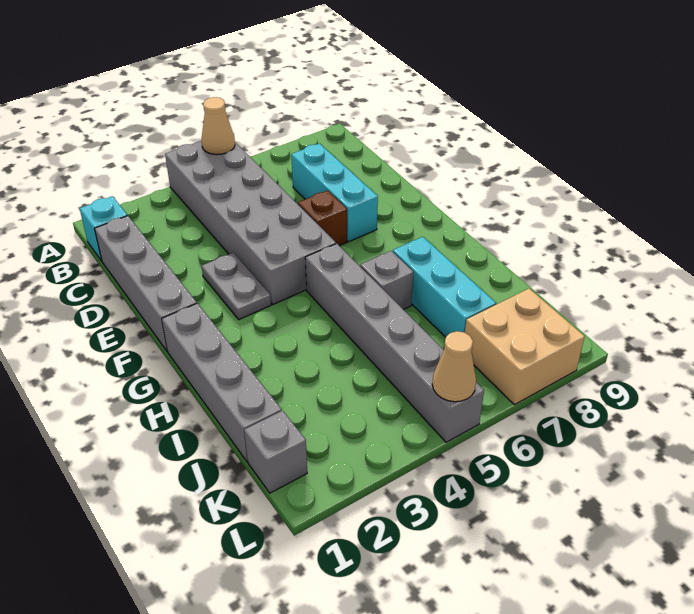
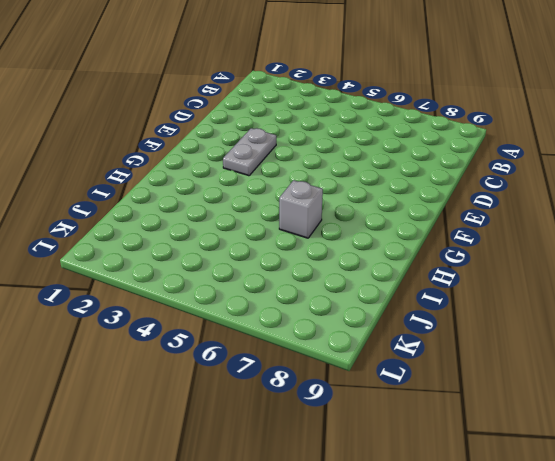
none -> grey 2x6 brick [165,141,336,304]
none -> cyan 1x1 brick [80,196,127,261]
none -> grey 1x4 brick [95,216,197,351]

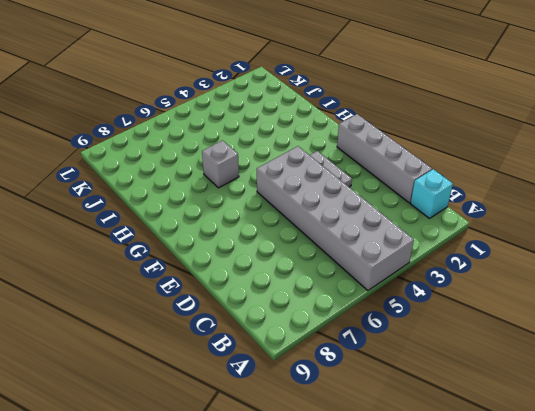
none -> cyan 1x3 brick [291,143,378,242]
none -> brown 1x1 brick [298,191,347,246]
none -> grey 1x4 brick [162,303,282,462]

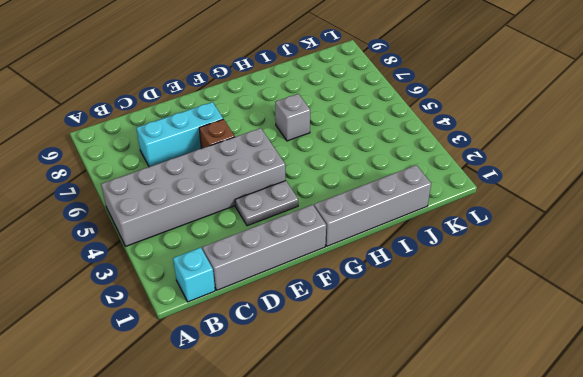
none -> grey 1x6 brick [305,244,484,442]
none -> cyan 1x3 brick [393,237,496,337]
none -> grey 1x1 brick [244,411,307,493]

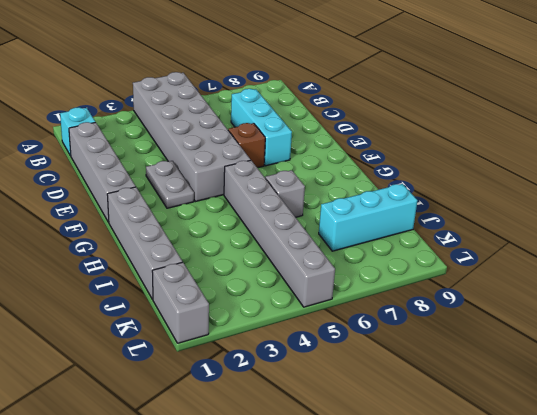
cyan 1x3 brick [319,184,418,251] -> cyan 1x3 brick turned to [393,237,496,337]
grey 1x2 brick [152,262,209,343] -> grey 1x1 brick [244,411,307,493]
none -> tan 2x2 brick [465,289,585,405]
none -> tan 1x1 cone [202,97,235,155]
none -> tan 1x1 cone [432,331,476,402]

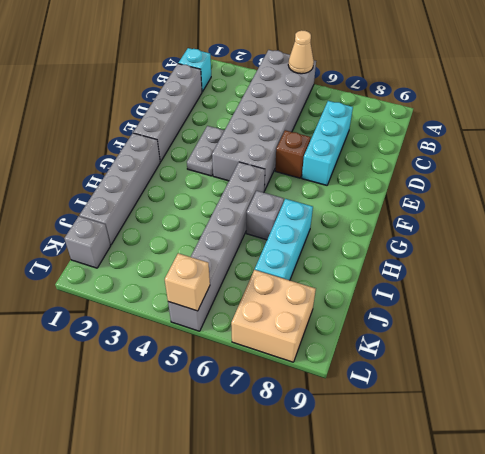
tan 1x1 brick [165,253,210,311] -> tan 1x1 cone [432,331,476,402]

